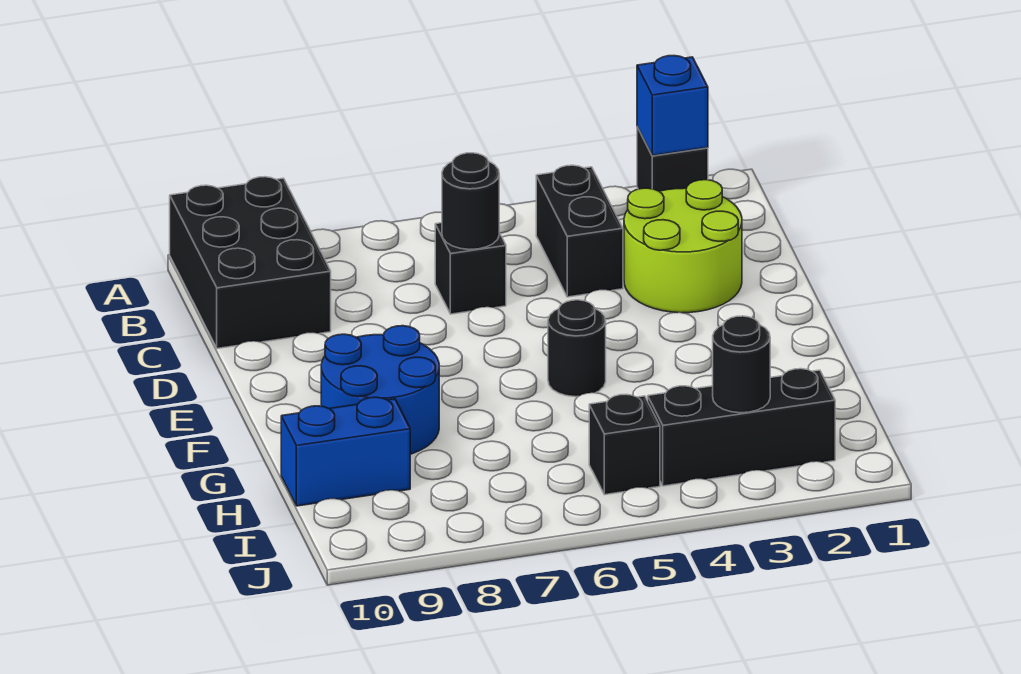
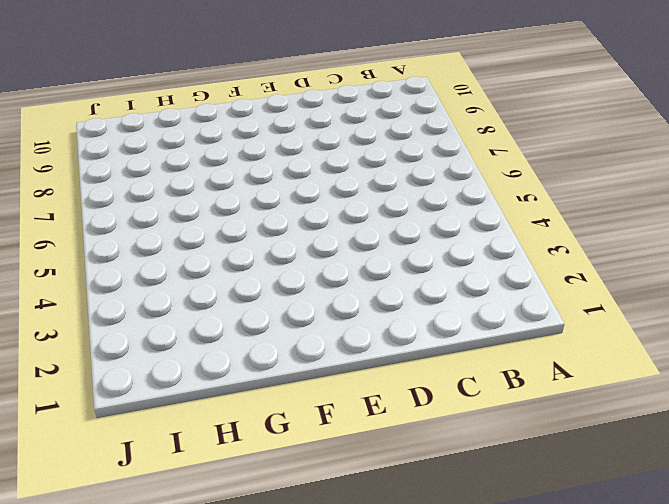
none -> black 1x1 brick [637,127,708,191]
none -> black 2x3 brick [170,177,331,349]
none -> black 1x2 brick [536,165,623,297]

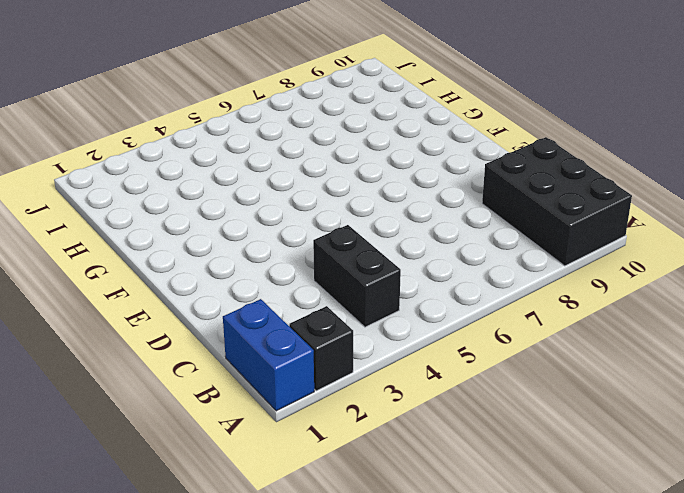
blue 1x2 brick [223,299,314,411] -> blue 1x2 brick turned to [281,397,410,506]
none -> lime 2x2 round brick [624,180,742,313]
none -> black 1x1 brick [435,223,506,314]
none -> black 1x1 round brick [548,300,606,397]

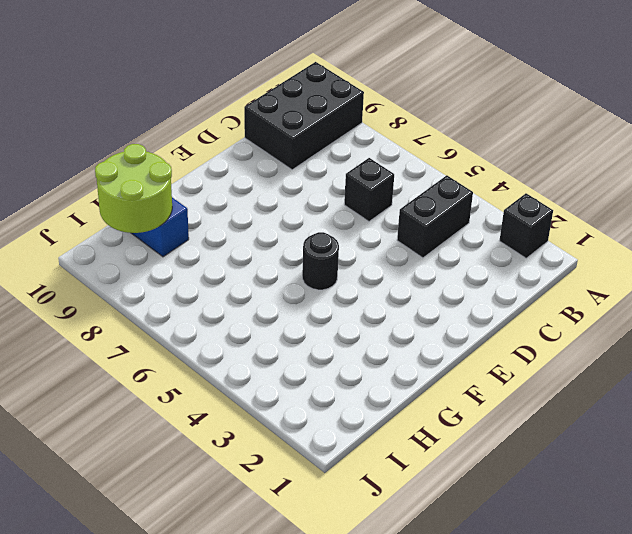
lime 2x2 round brick [95,144,172,233] -> lime 2x2 round brick moved to [624,180,742,313]
none -> blue 2x2 round brick [321,326,439,454]
none -> black 1x3 brick [648,369,835,486]
none -> black 1x1 brick [589,395,660,495]

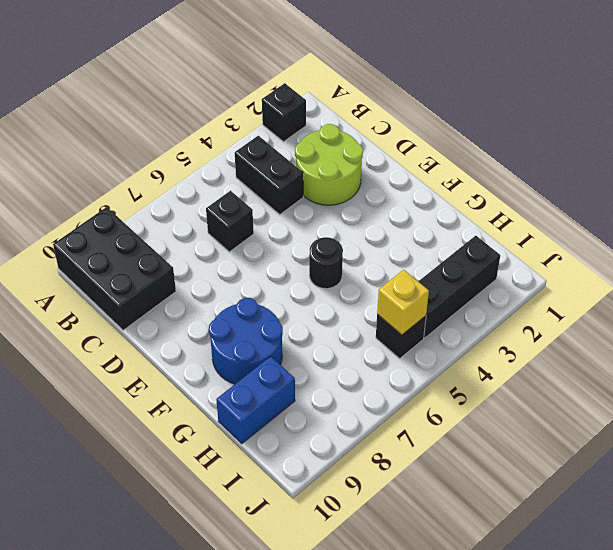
yellow 1x1 brick [377,270,429,335] -> none
none -> blue 1x1 brick [637,56,708,156]
none -> black 1x1 round brick [442,153,499,250]
none -> black 1x1 round brick [713,316,770,413]

